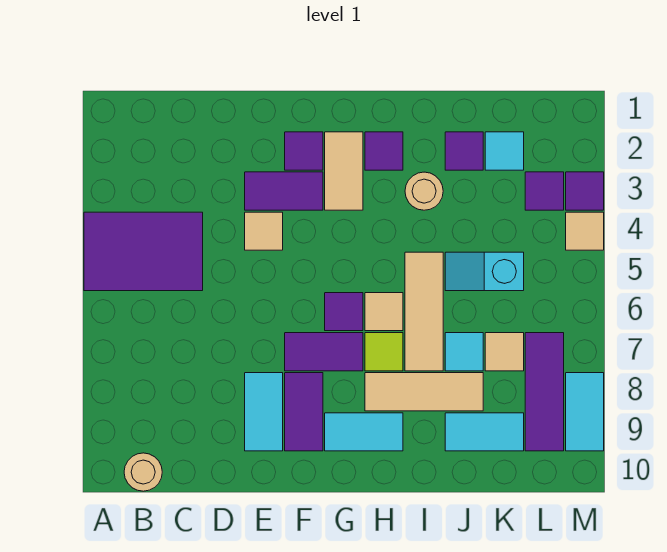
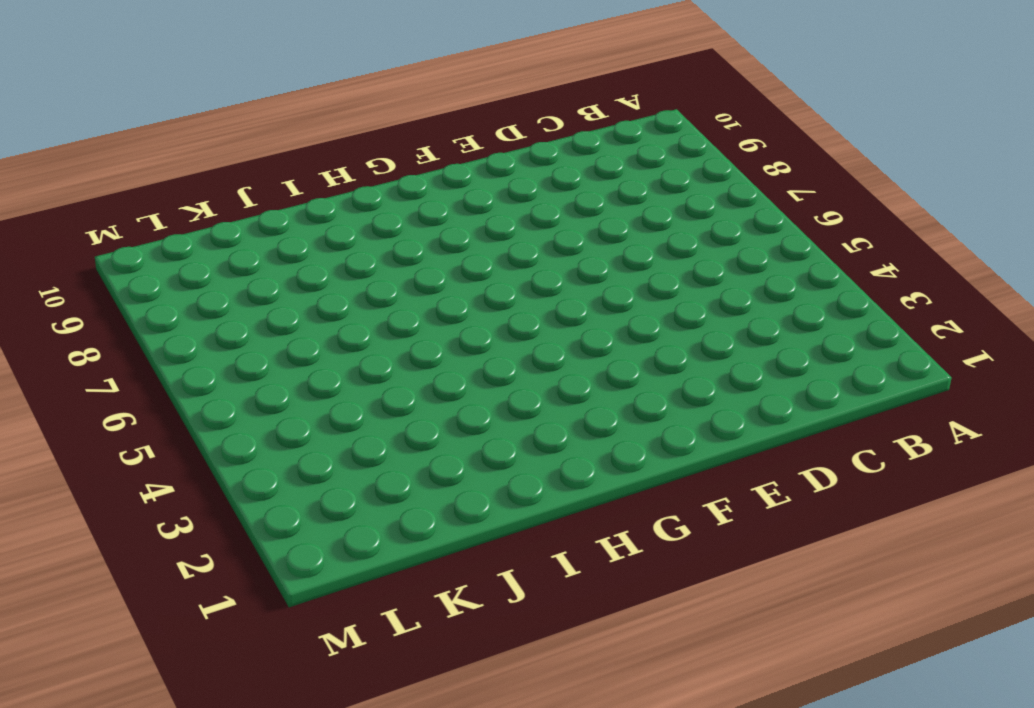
none -> purple 2x3 tile [84,212,203,291]
none -> tan 1x1 round brick [124,453,162,491]
none -> purple 1x2 tile [245,172,323,210]

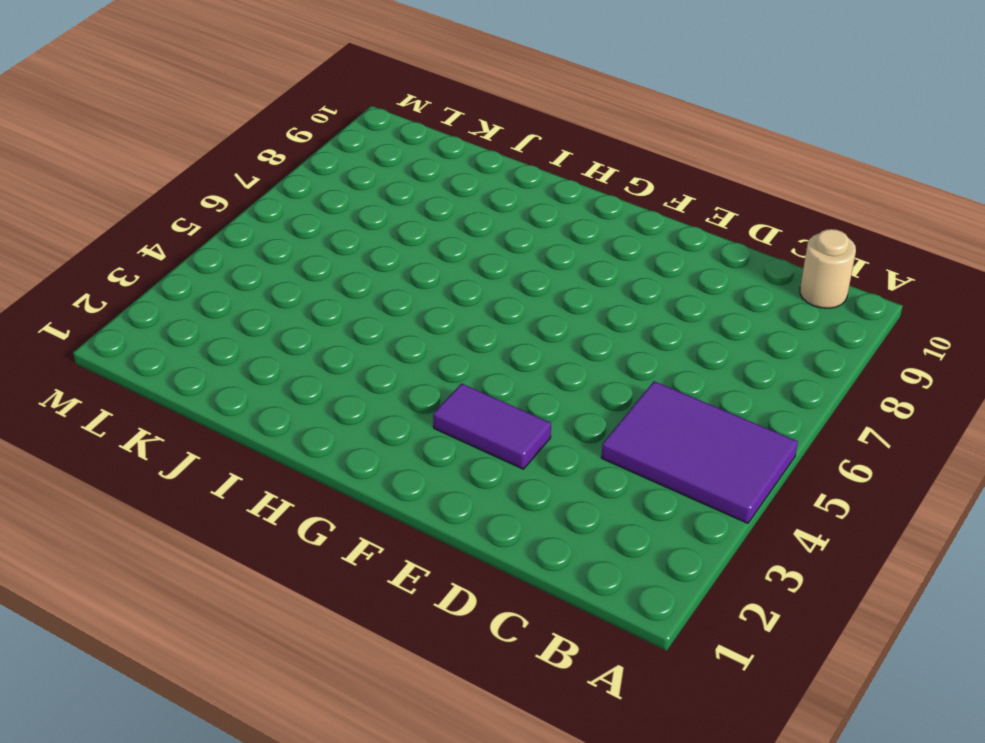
none -> tan 1x1 tile [245,212,283,250]
none -> cyan 1x2 tile [245,373,283,451]
none -> purple 1x1 tile [285,132,323,170]

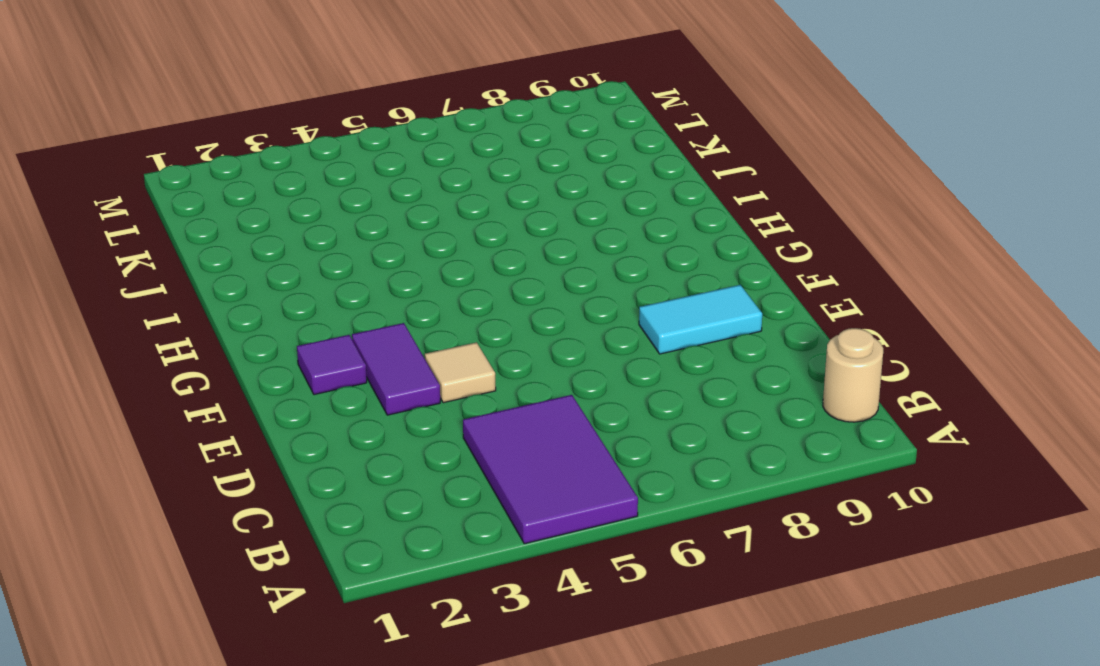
none -> purple 1x2 tile [285,333,363,371]
none -> purple 1x2 tile [285,373,323,451]
none -> tan 1x2 tile [325,132,363,210]

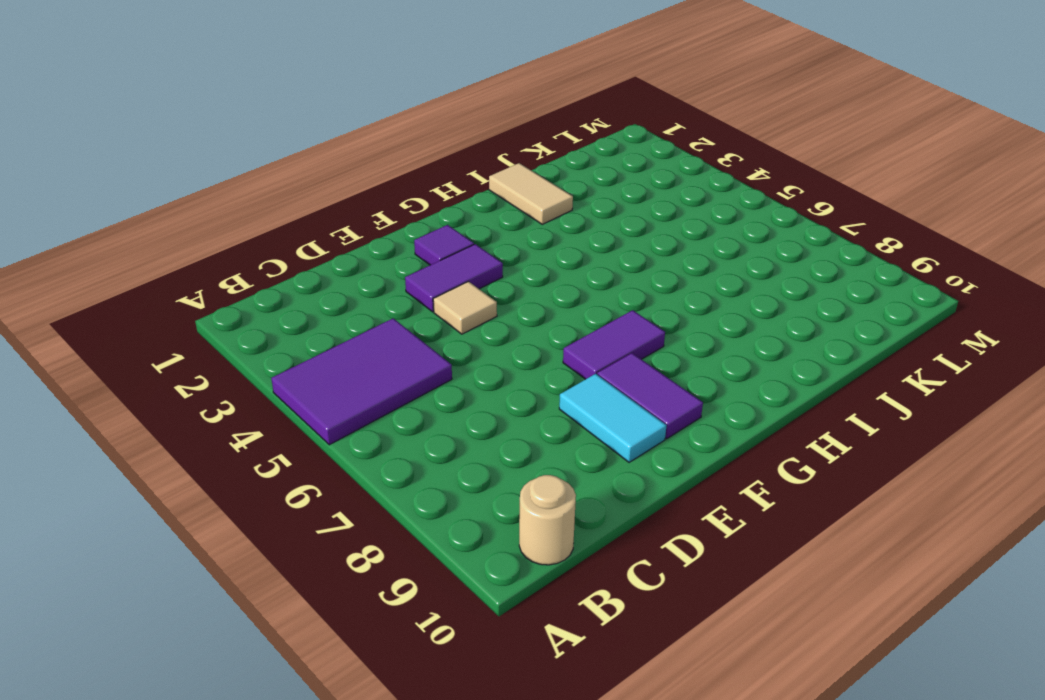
tan 1x2 tile [489,163,573,224] -> tan 1x2 tile moved to [325,132,363,210]
none -> purple 1x1 tile [325,293,363,331]
none -> cyan 1x2 tile [325,413,403,451]
none -> purple 1x1 tile [365,132,403,170]

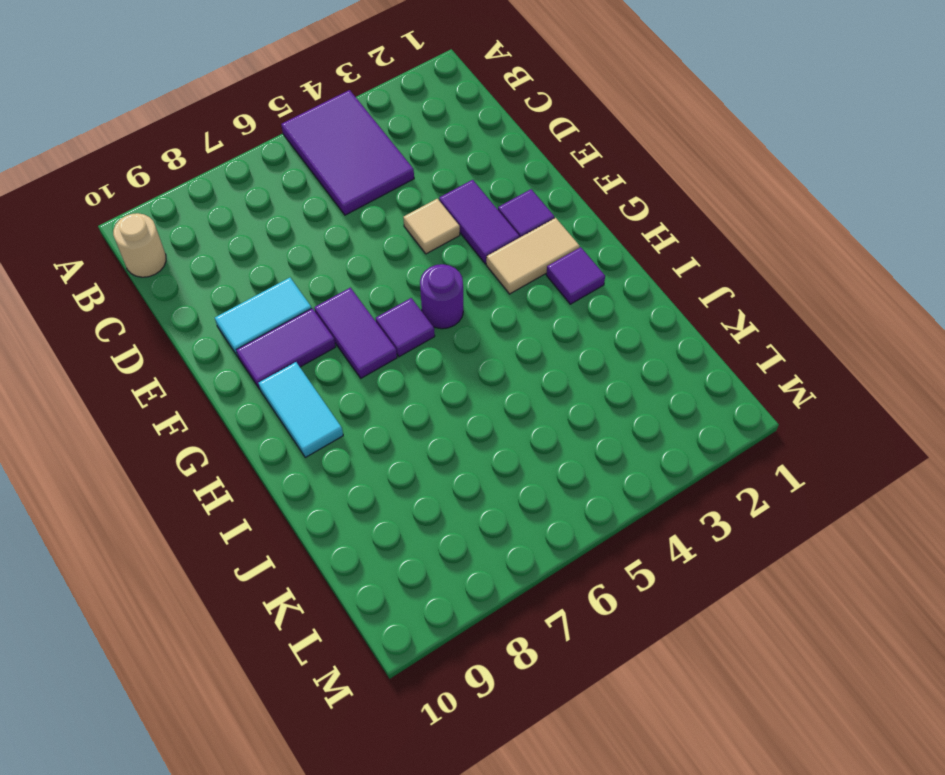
purple 1x1 round brick [420,264,463,329] -> none
none -> tan 1x1 tile [365,293,403,331]
none -> lime 1x1 tile [365,333,403,371]
none -> tan 1x3 tile [365,373,483,411]

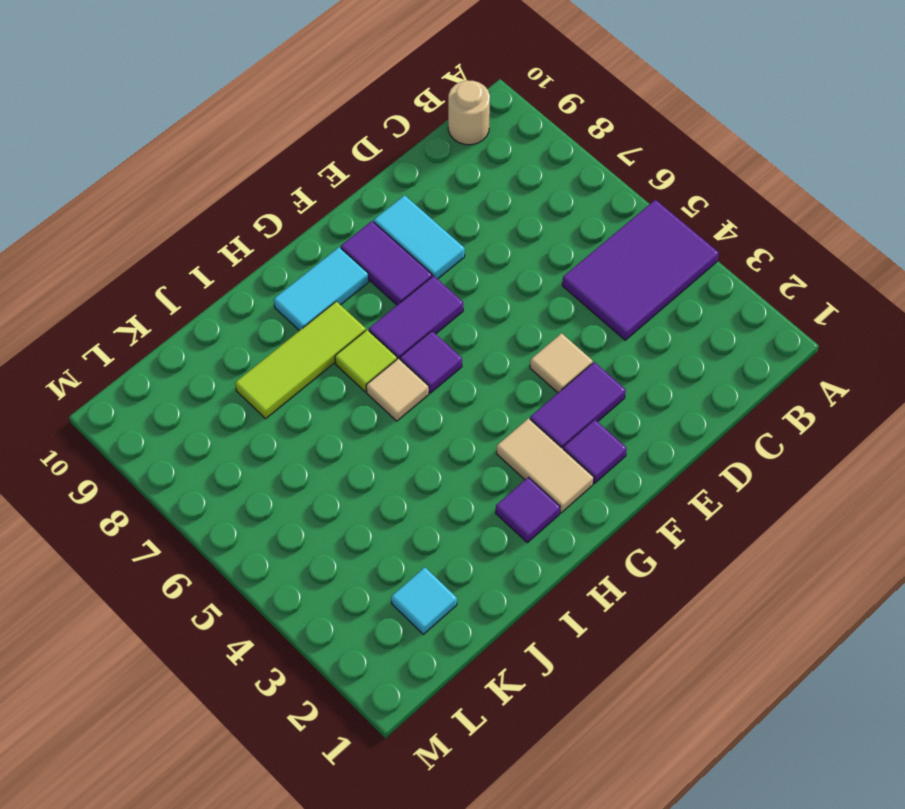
lime 1x3 tile [235,301,366,419] -> tan 1x3 tile [365,373,483,411]
none -> tan 1x1 round brick [405,172,443,210]
none -> tan 1x3 tile [405,252,443,371]
none -> purple 1x1 tile [445,132,483,170]

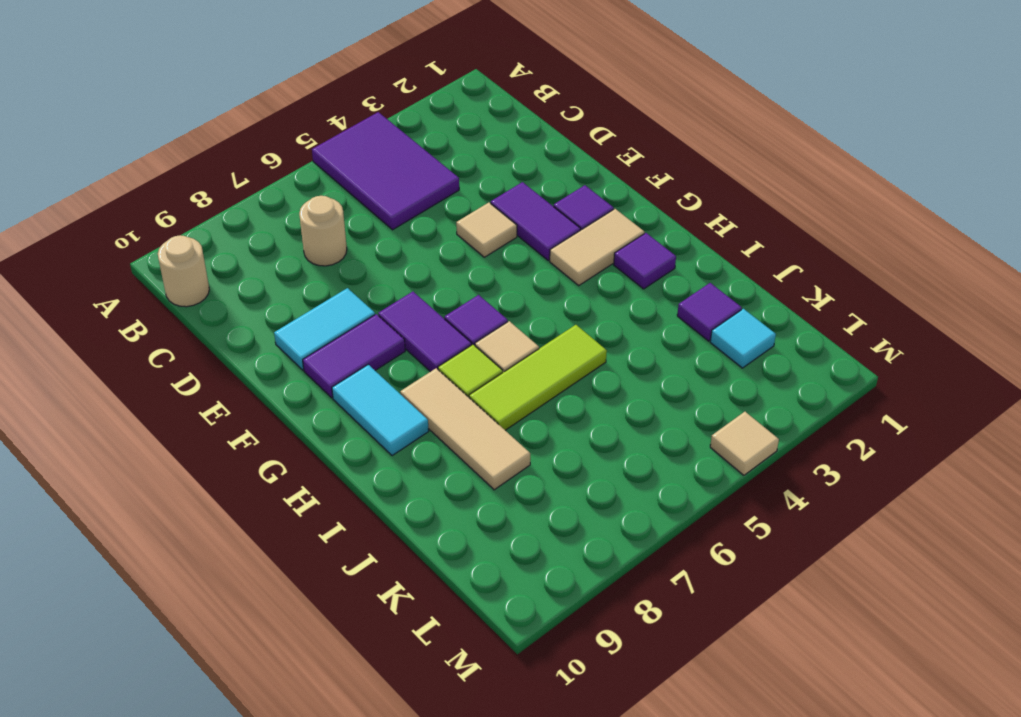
tan 1x1 round brick [299,196,347,266] -> tan 1x1 round brick moved to [405,172,443,210]
lime 1x3 tile [469,325,607,430] -> tan 1x3 tile [405,252,443,371]
none -> cyan 1x2 slope [445,252,524,291]
none -> cyan 1x1 tile [445,333,483,371]
none -> cyan 1x2 tile [445,413,524,451]

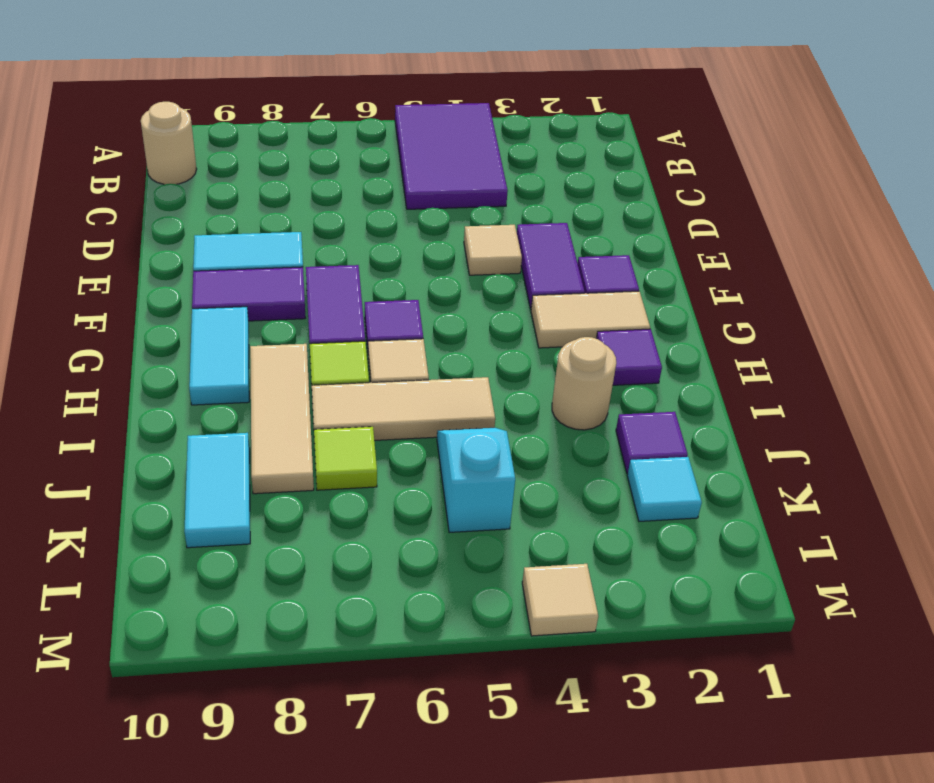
lime 1x1 tile [314,427,377,490] -> cyan 1x1 tile [445,333,483,371]
none -> tan 1x1 tile [485,333,524,371]
none -> purple 1x1 tile [525,172,564,210]
none -> purple 1x3 tile [525,333,564,451]

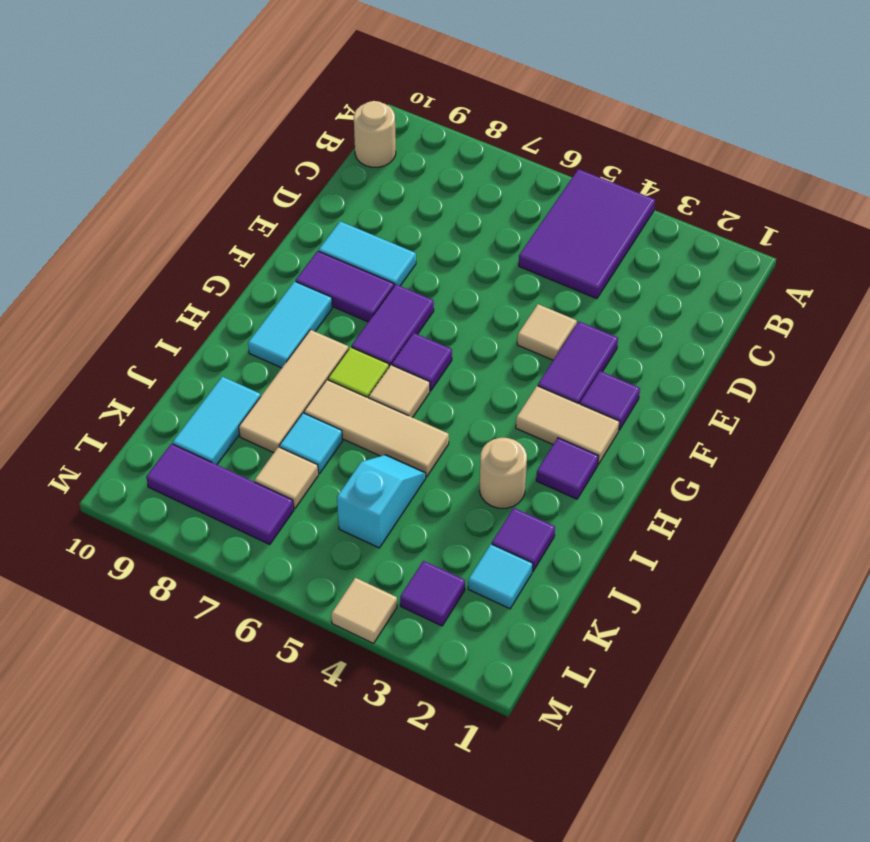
none -> purple 1x1 tile [566,172,604,210]
none -> cyan 1x2 tile [566,373,604,451]

